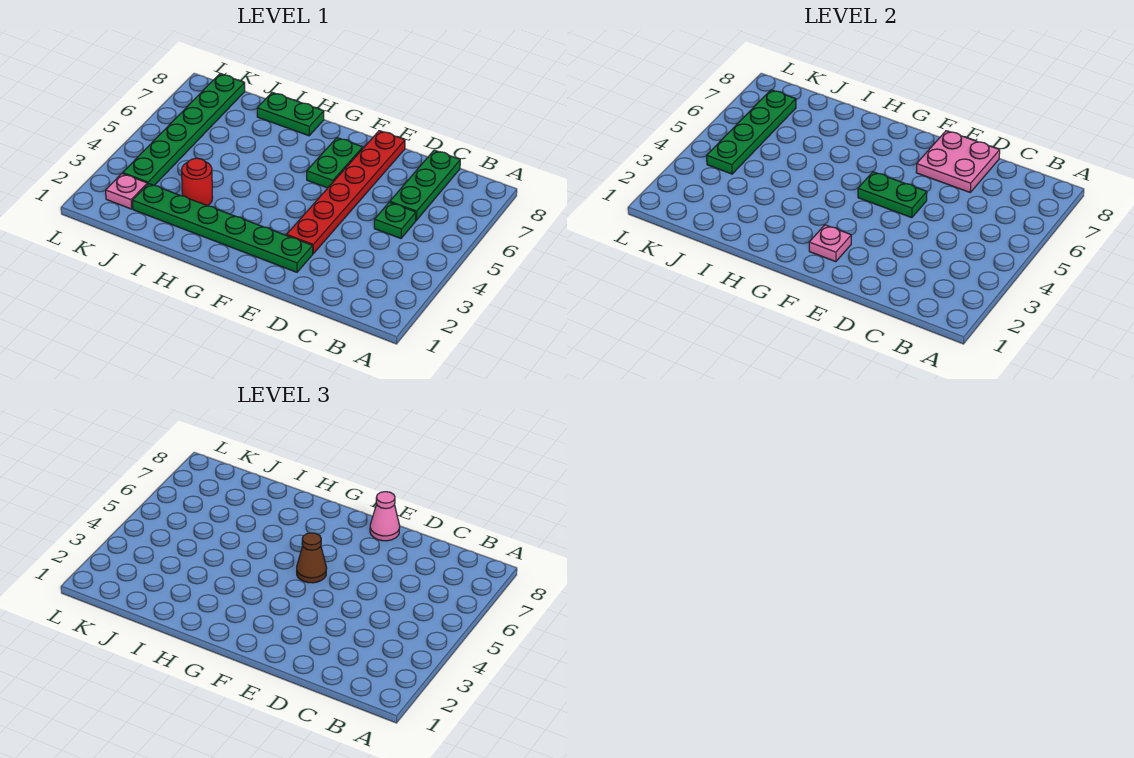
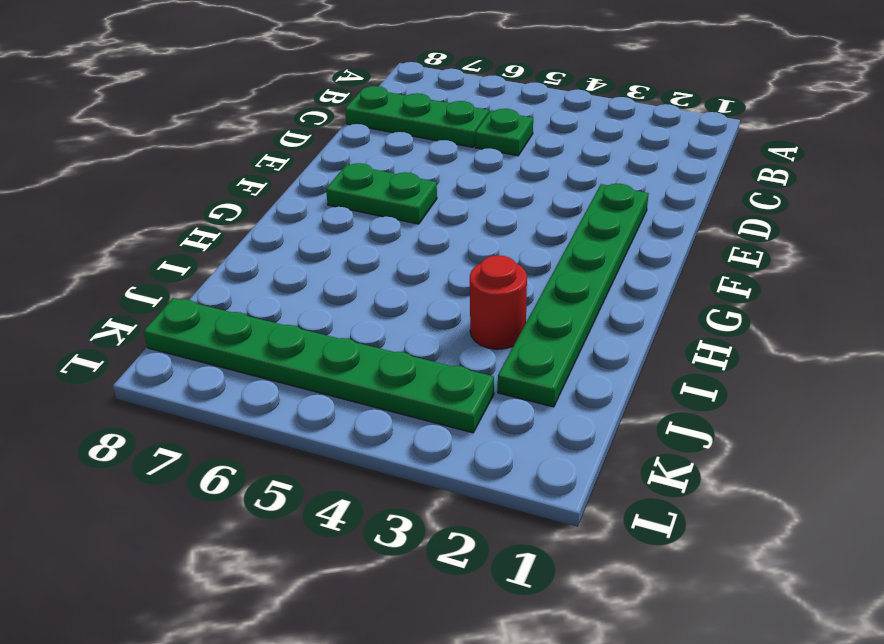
none -> red 1x6 plate [287,131,405,254]
none -> green 1x2 plate [257,92,324,136]
none -> pink 1x1 plate [106,173,147,209]

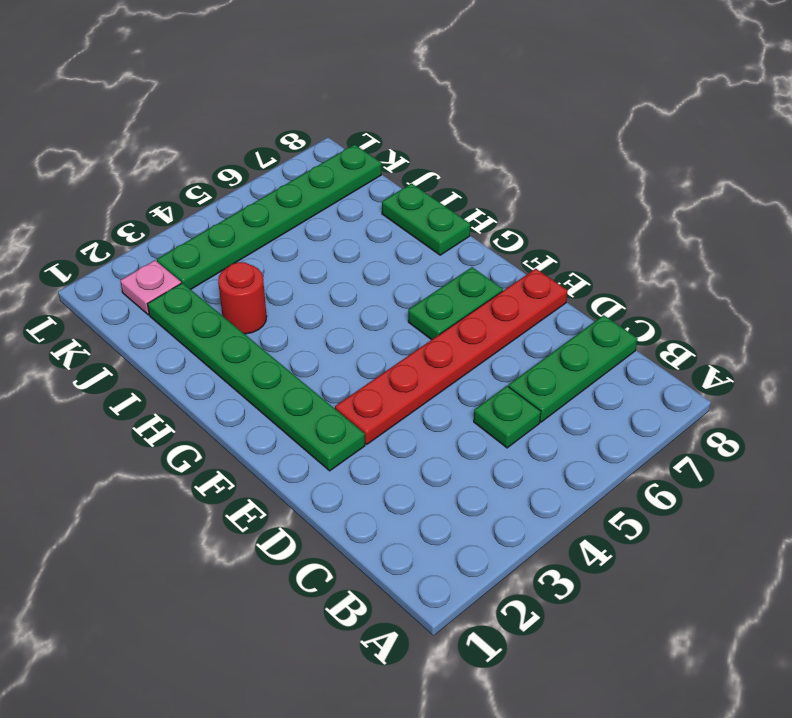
none -> pink 2x2 plate [916,131,1000,192]
none -> green 1x2 plate [858,172,927,218]
none -> pink 1x1 plate [809,225,851,262]

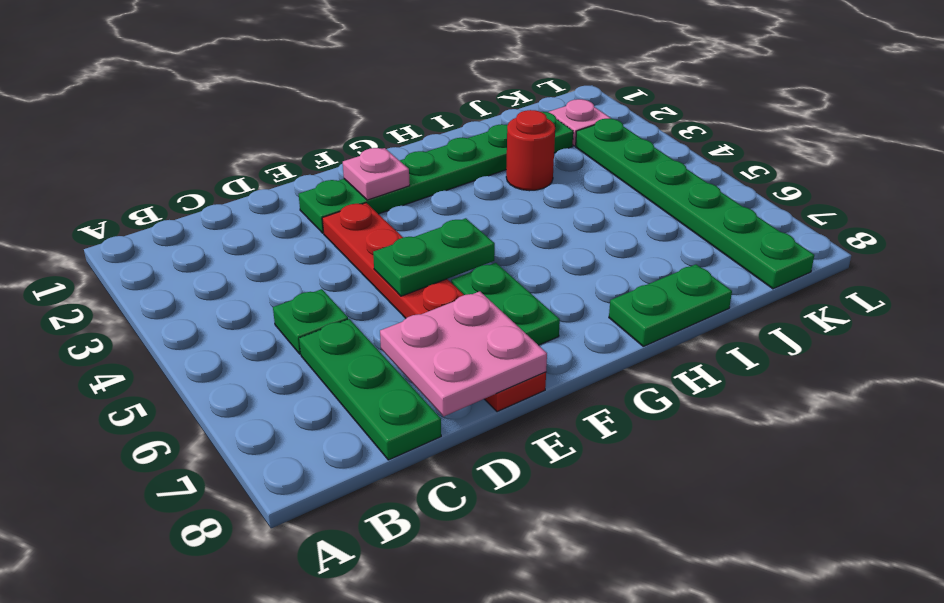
none -> green 1x4 plate [707,90,796,174]
none -> pink 1x1 cone [370,492,400,541]
none -> brown 1x1 cone [297,533,327,583]

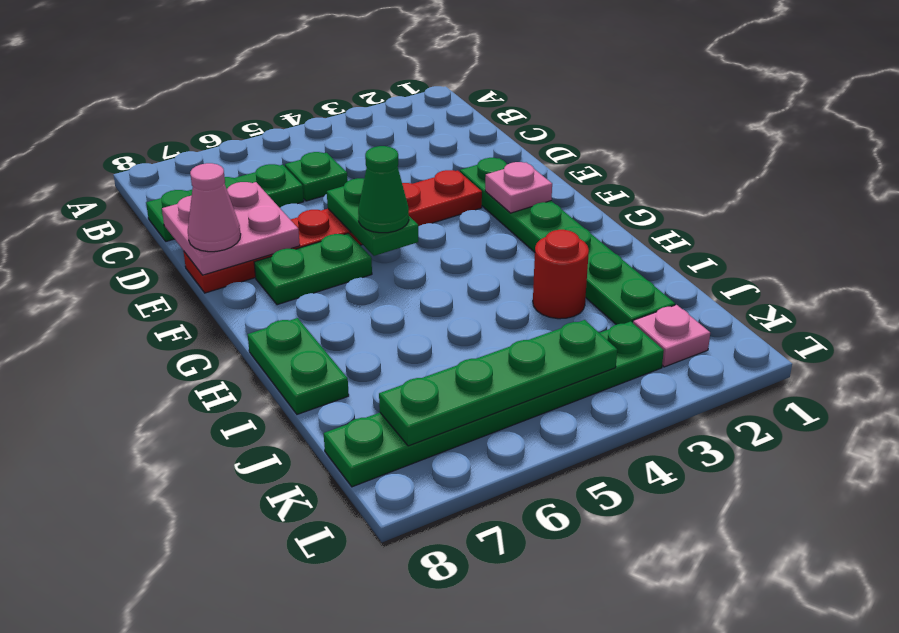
green 1x1 cone [358,146,409,233] -> brown 1x1 cone [297,533,327,583]

